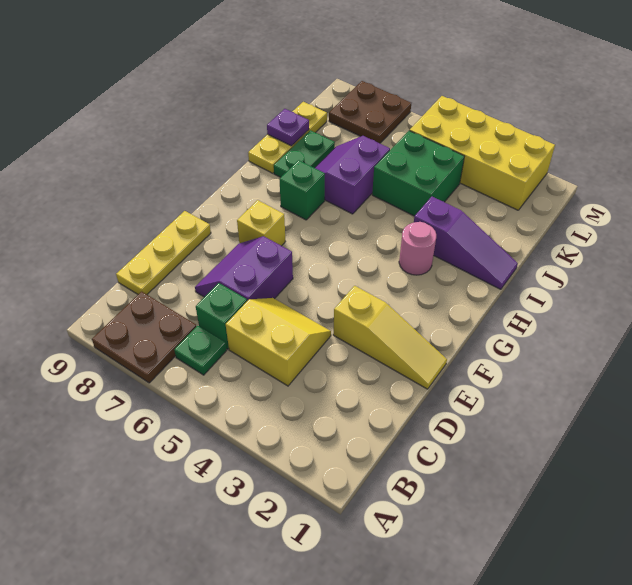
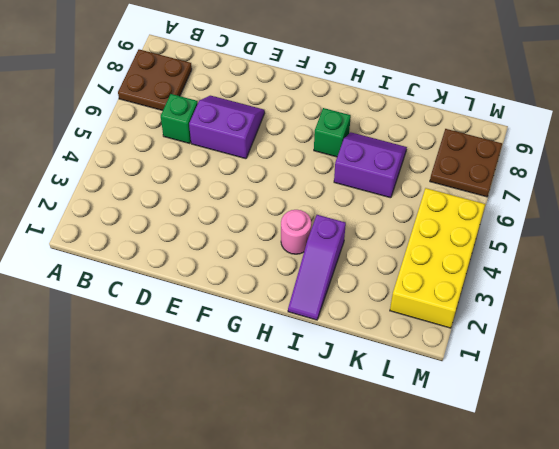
none -> green 1x1 plate [174,326,227,375]
none -> yellow 2x2 slope [226,298,331,386]
none -> yellow 1x3 plate [116,211,211,294]

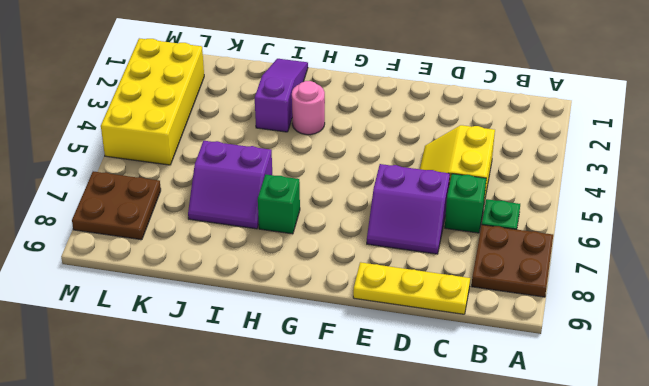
none -> yellow 1x3 slope [333,286,447,389]
none -> yellow 1x1 brick [237,200,285,246]
none -> green 1x2 plate [274,130,335,177]

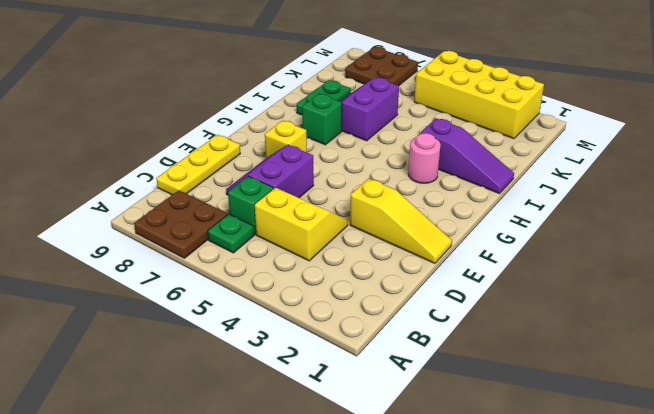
none -> yellow 1x3 plate [248,102,327,173]
none -> green 2x2 brick [372,131,465,216]
none -> purple 1x1 plate [267,109,309,146]

